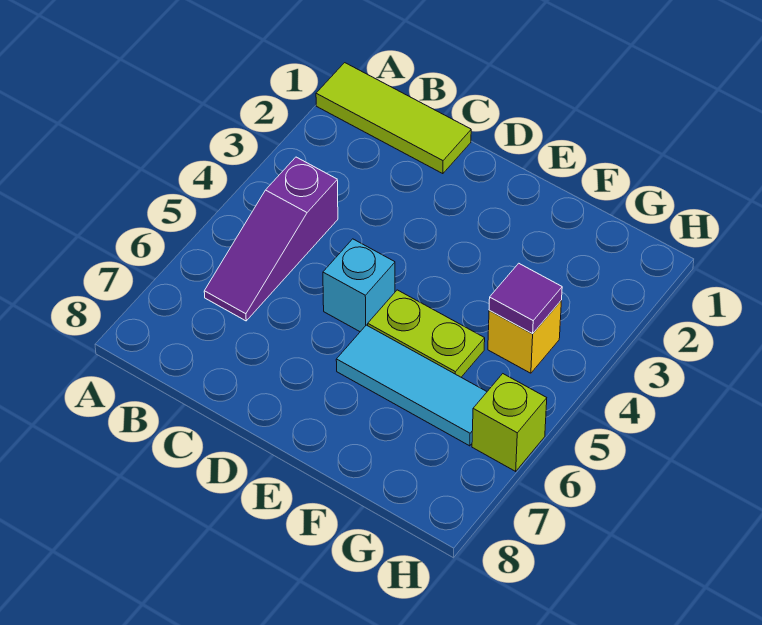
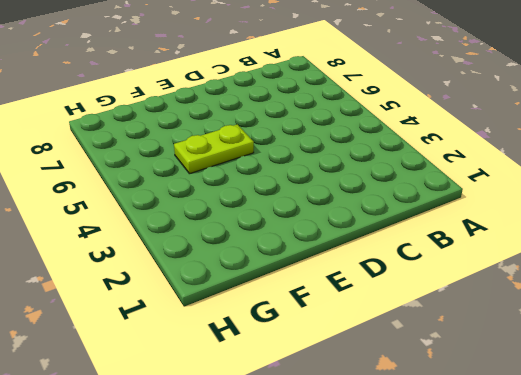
none -> lime 1x3 tile [316,63,471,174]
none -> purple 1x3 slope [204,157,338,321]

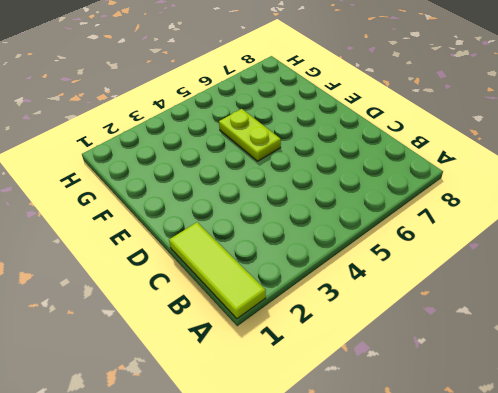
none -> purple 1x3 slope [204,157,338,321]
none -> cyan 1x1 brick [323,239,395,332]

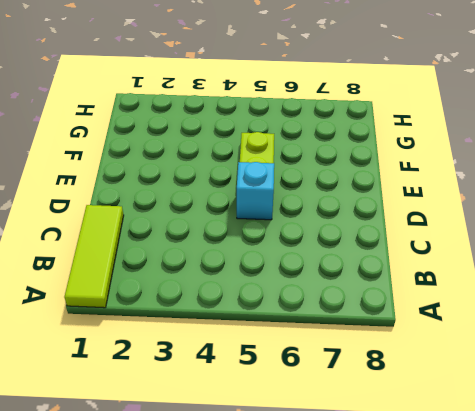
none -> purple 1x3 slope [204,157,338,321]
none -> cyan 1x3 tile [336,325,487,446]

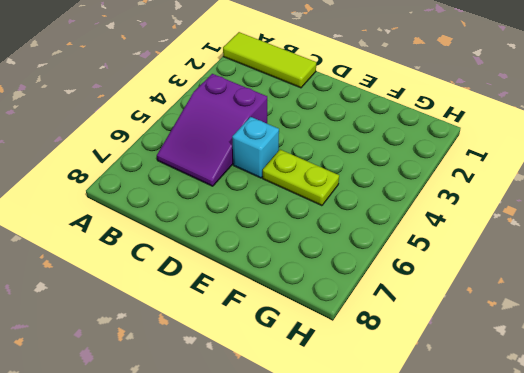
purple 2x3 slope [157,74,267,186] -> purple 1x3 slope [204,157,338,321]
none -> cyan 1x3 tile [336,325,487,446]
none -> yellow 1x1 brick [488,300,562,373]

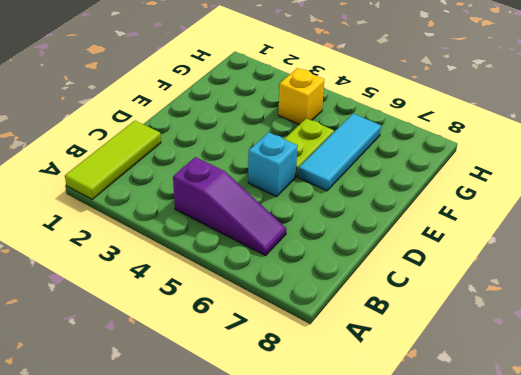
none -> lime 1x1 brick [472,374,547,471]
none -> purple 1x1 tile [489,263,562,334]

